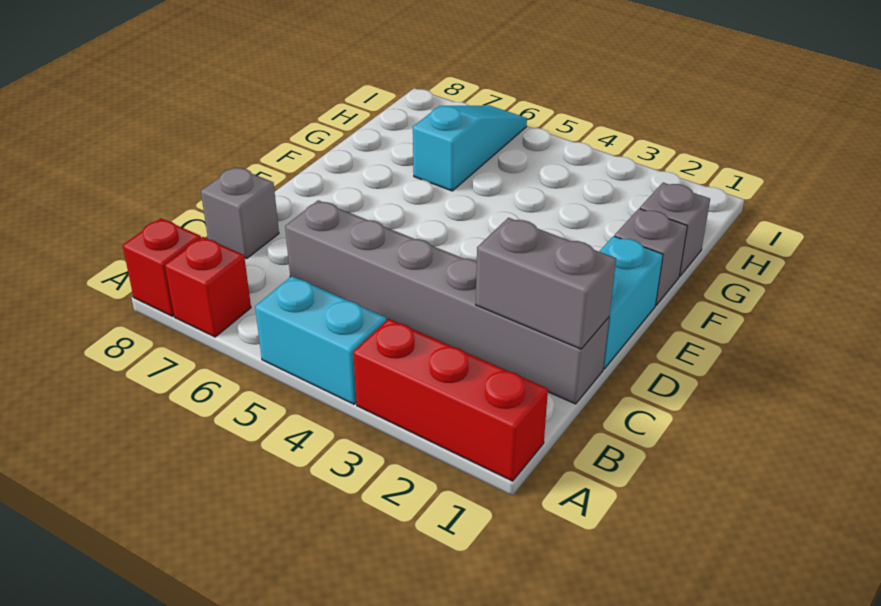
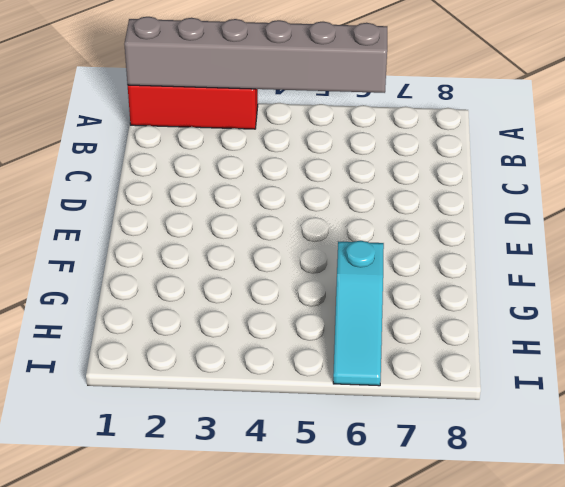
grey 1x6 brick [124,17,387,93] -> grey 1x6 brick moved to [285,200,609,404]
none -> cyan 1x2 brick [255,276,386,404]
none -> red 1x1 brick [165,237,251,337]

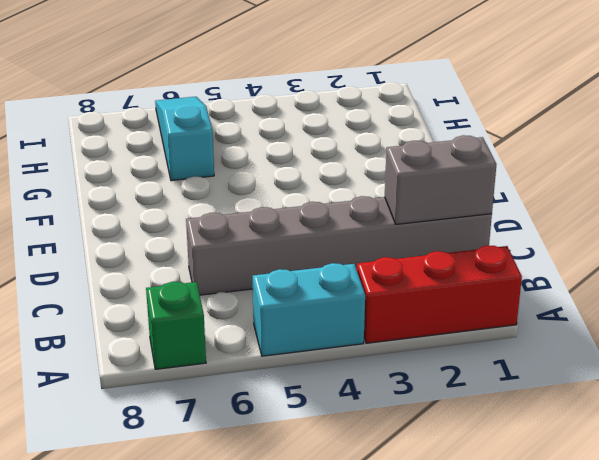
green 1x1 brick [146,282,206,369] -> red 1x1 brick [165,237,251,337]
none -> red 1x1 brick [123,218,201,316]
none -> grey 1x1 brick [201,167,279,259]

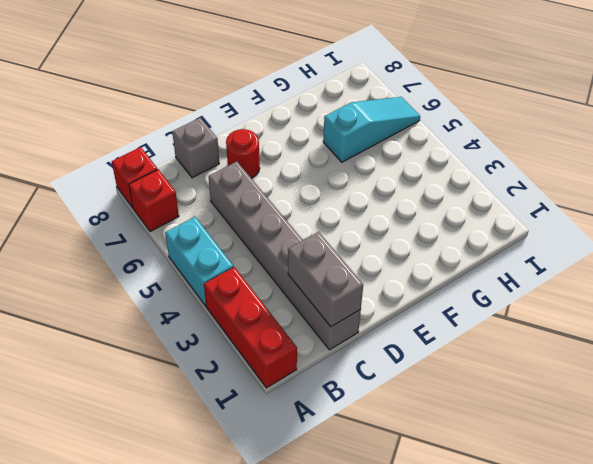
red 1x1 round brick [226,129,260,178] -> none
none -> cyan 1x2 brick [599,236,663,369]
none -> grey 1x1 brick [615,209,687,305]

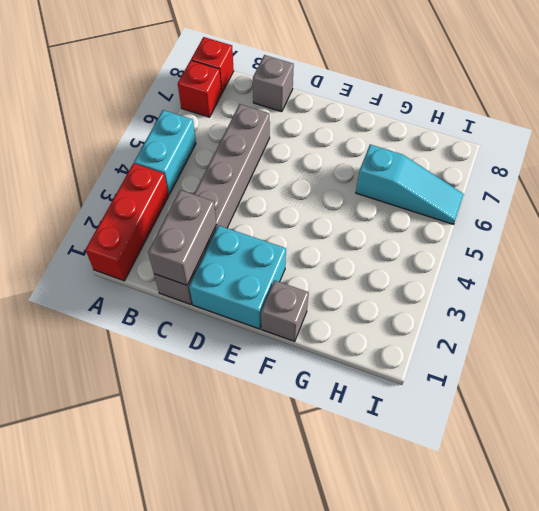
cyan 2x2 brick [189,225,286,329] -> cyan 1x2 brick [599,236,663,369]
none -> grey 1x1 brick [640,183,710,276]

